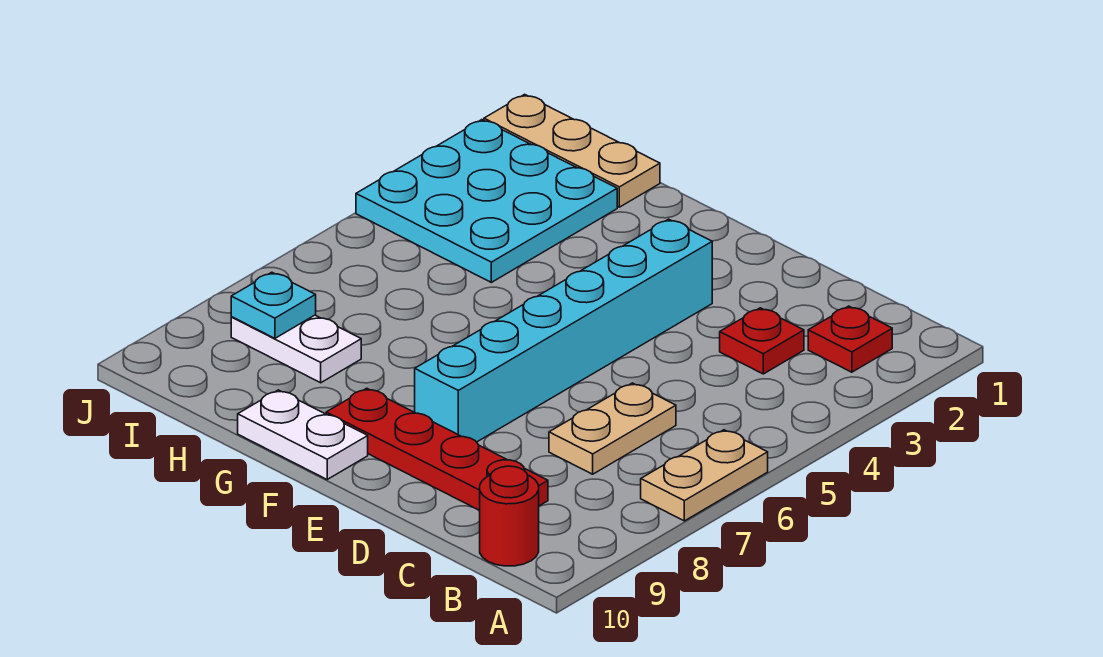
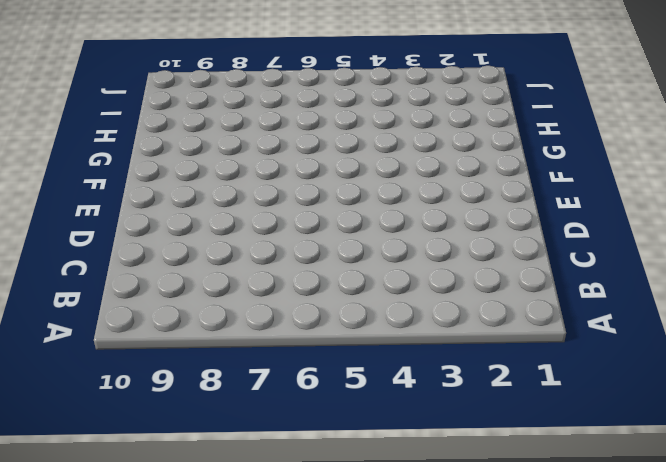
none -> tan 1x2 plate [641,430,768,521]
none -> red 1x1 plate [808,306,892,372]
none -> red 1x1 round brick [480,466,539,566]

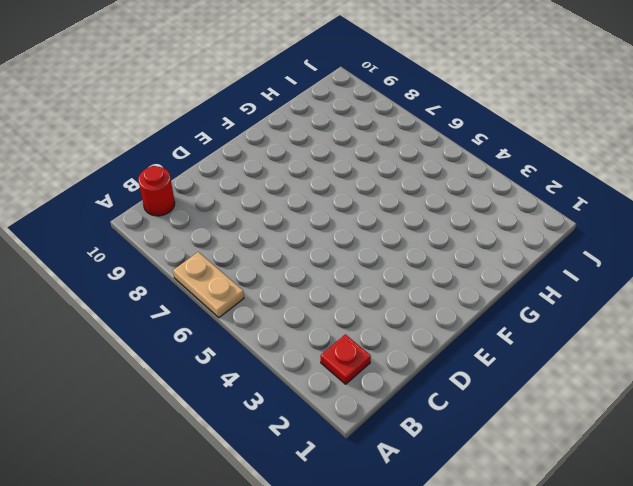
none -> red 1x1 plate [720,308,804,374]
none -> tan 1x2 plate [549,383,676,474]
none -> red 1x4 plate [326,388,548,510]

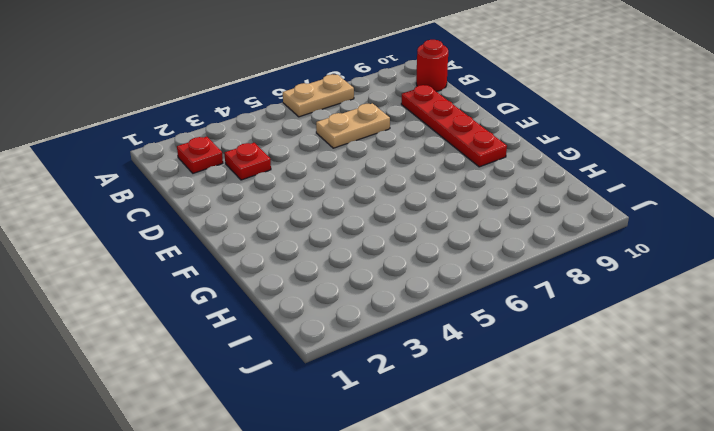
none -> cyan 1x6 brick [415,219,712,442]
none -> white 1x2 plate [238,390,368,479]
none -> tan 1x3 plate [484,94,660,207]

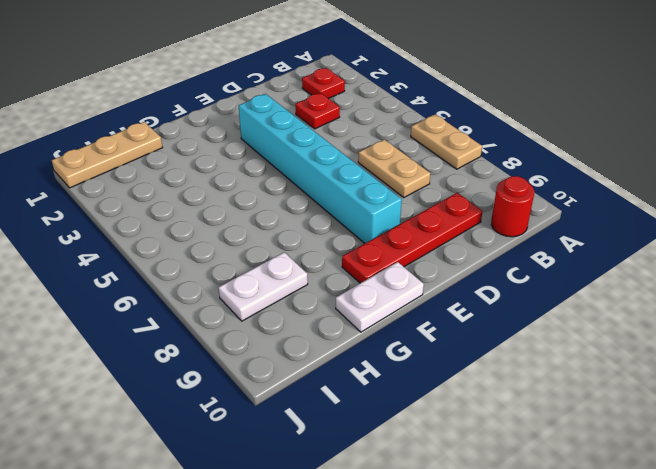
none -> cyan 3x3 plate [356,120,617,282]
none -> cyan 1x1 plate [231,272,316,338]

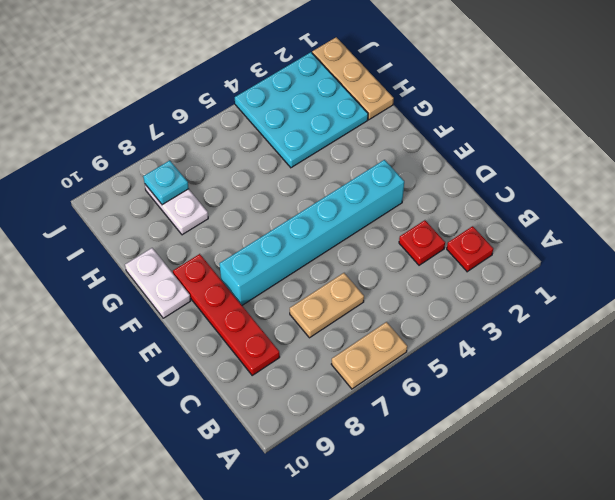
none -> red 1x1 round brick [480,466,539,566]

